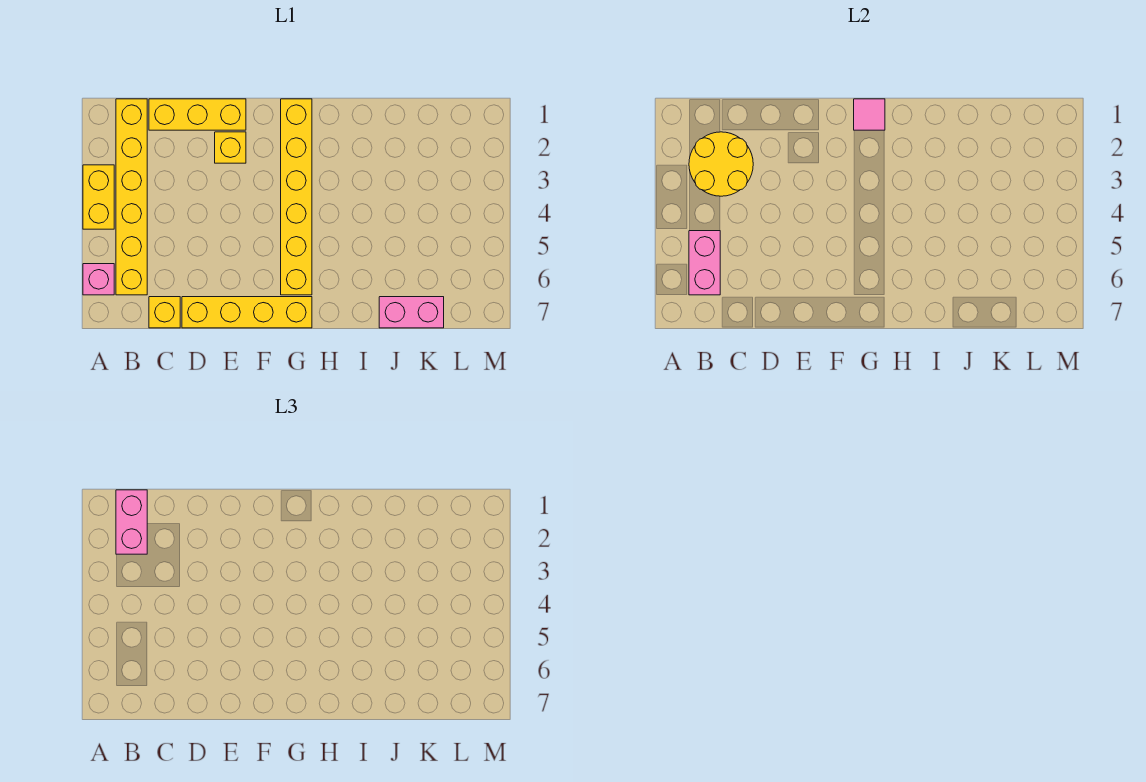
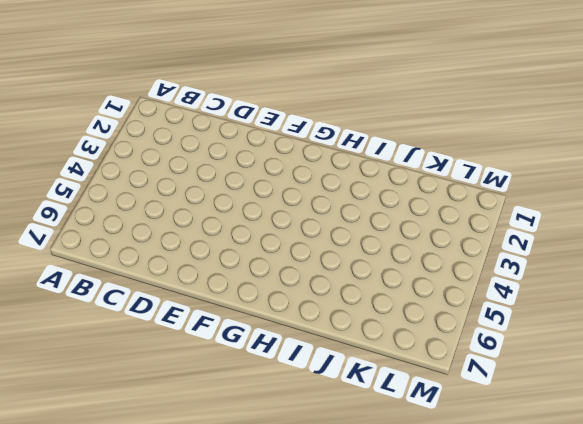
none -> yellow 1x2 brick [83,165,114,229]
none -> pink 1x1 brick [83,264,114,295]
none -> yellow 1x6 brick [116,99,147,295]

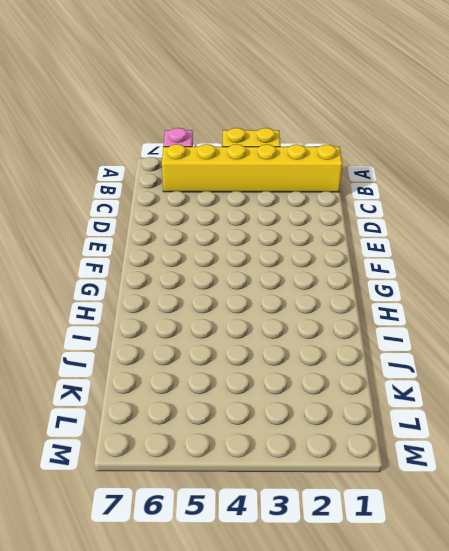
none -> yellow 1x3 brick [149,99,246,130]
none -> yellow 1x1 brick [149,297,180,328]
none -> yellow 1x4 brick [182,297,312,328]

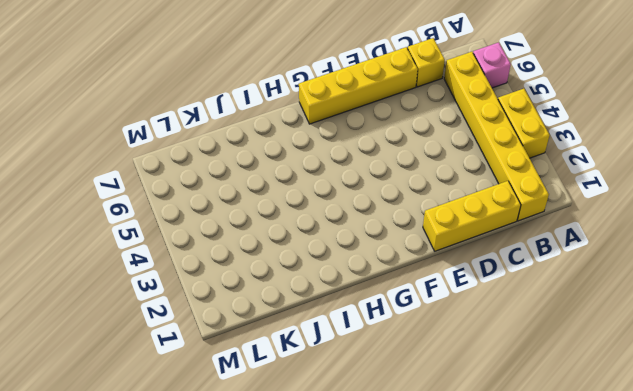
none -> yellow 1x1 brick [215,132,246,163]
none -> yellow 1x6 brick [281,99,312,295]
none -> pink 1x2 brick [379,297,444,328]

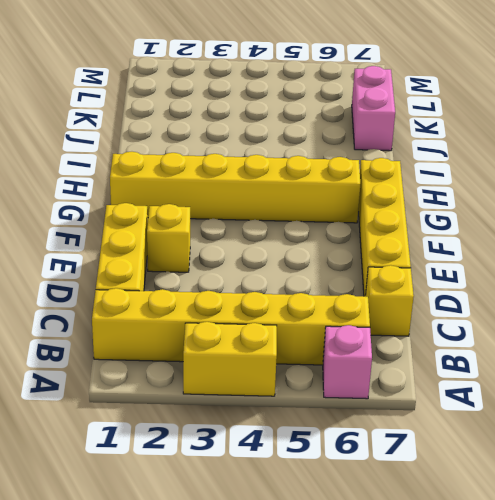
none -> yellow 2x2 round brick [689,132,753,196]
none -> pink 1x2 brick [689,231,720,295]
none -> pink 1x1 tile [854,99,885,130]

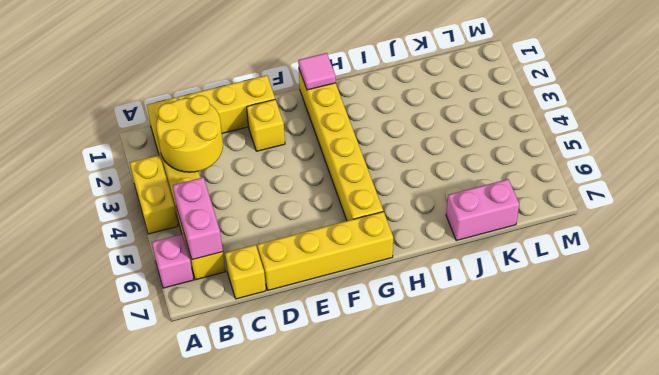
none -> pink 1x2 brick [116,490,147,554]

